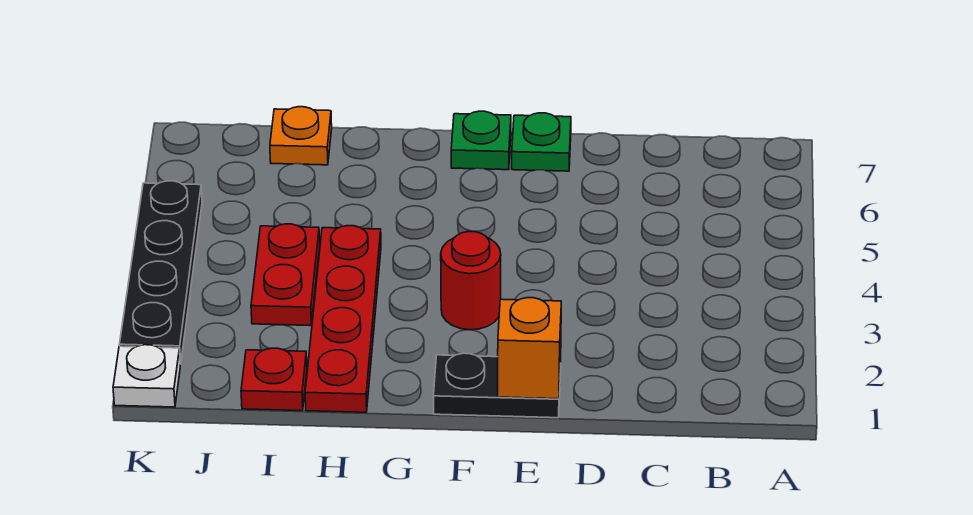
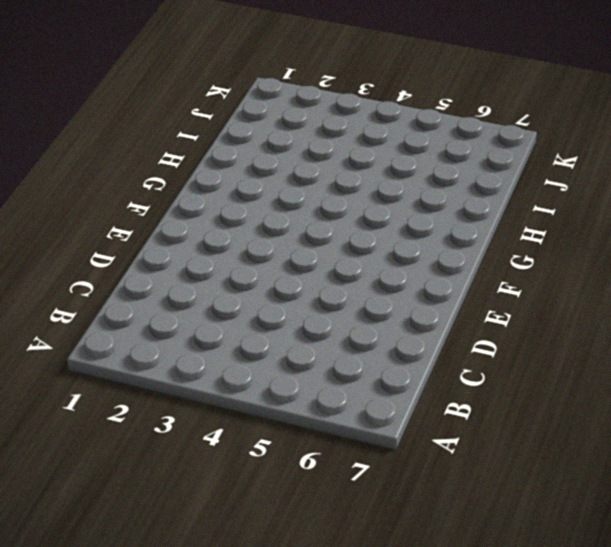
none -> black 1x2 plate [434,353,561,418]
none -> green 1x1 plate [512,113,571,171]

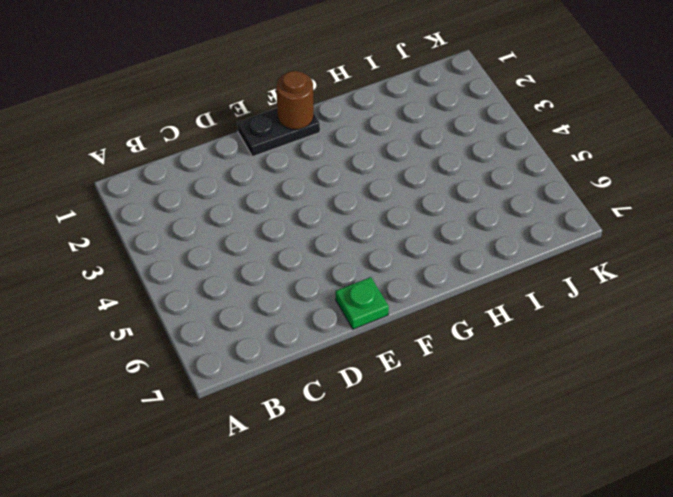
brown 1x1 round brick [276,71,314,129] -> none
none -> red 1x1 round brick [441,231,501,330]
none -> green 1x1 plate [451,111,511,170]

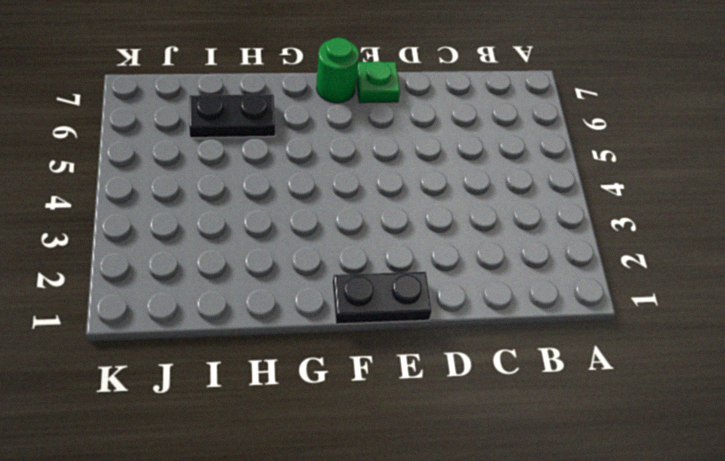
green 1x1 round brick [316,38,359,103] -> green 1x1 plate [451,111,511,170]
black 1x2 plate [189,94,275,138] -> none
none -> red 1x1 round brick [441,231,501,330]
none -> red 1x4 plate [305,226,381,412]

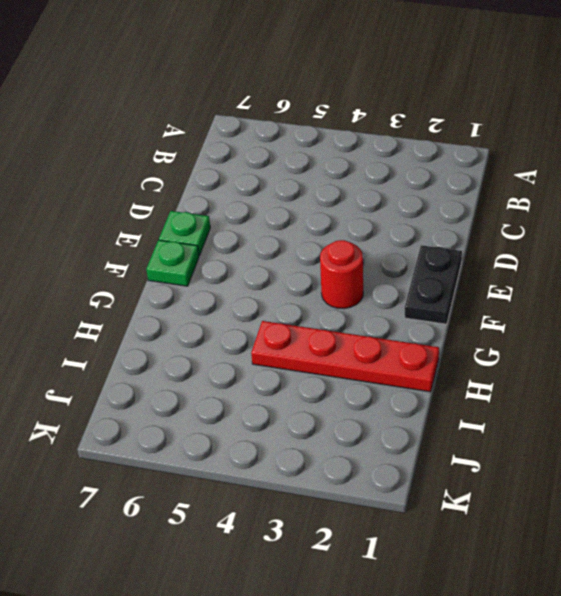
none -> red 1x1 plate [241,348,307,411]
none -> red 1x2 plate [251,224,320,326]

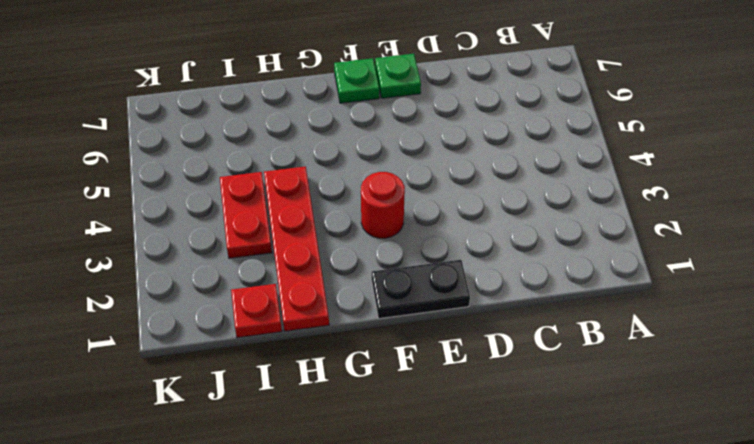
none -> orange 1x1 plate [270,107,332,165]
none -> white 1x1 plate [113,345,180,407]

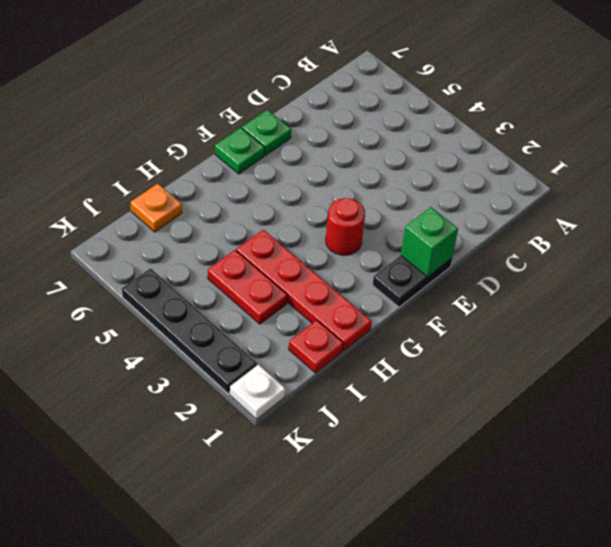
green 1x1 brick [401,207,458,277] -> orange 1x1 brick [498,298,561,399]

